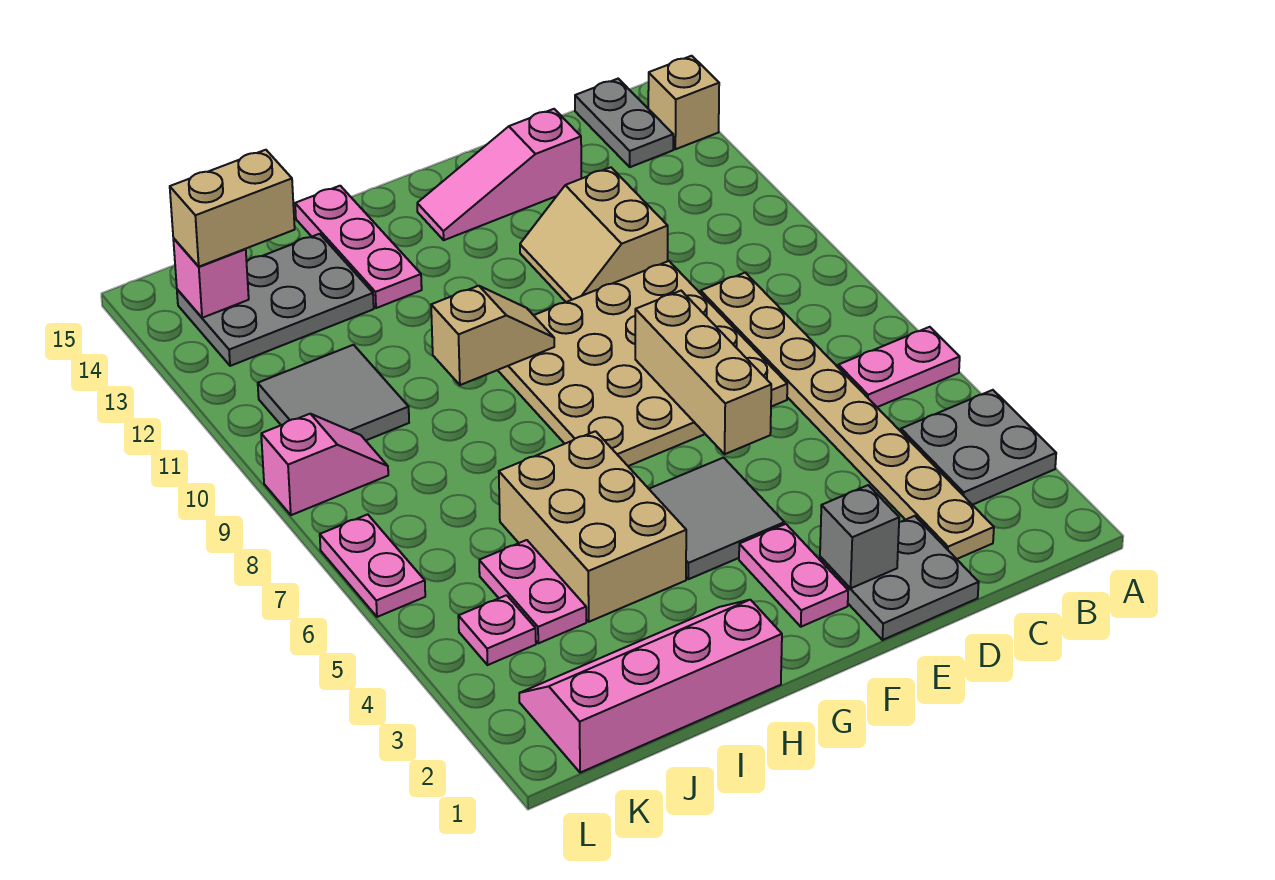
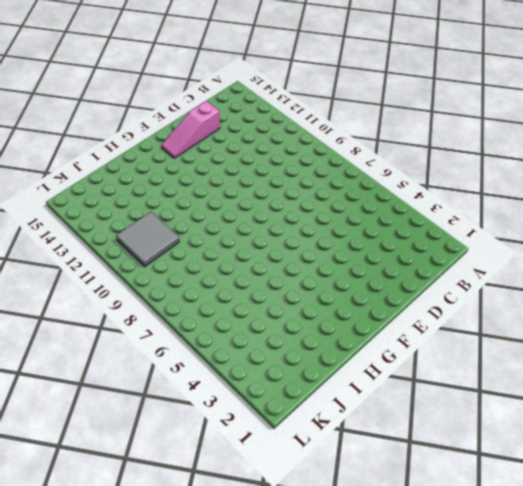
none -> grey 2x2 plate [901,390,1056,505]
none -> pink 1x2 plate [838,327,960,407]
none -> tan 1x1 brick [648,56,719,149]

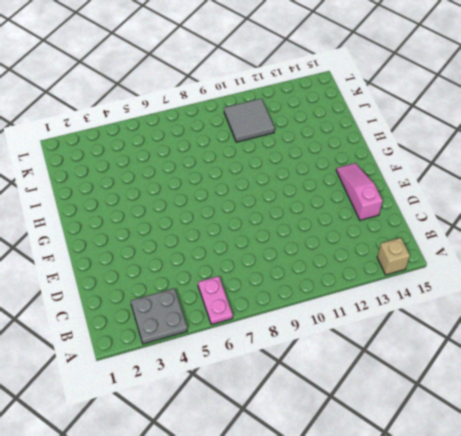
none -> grey 1x2 plate [575,79,673,167]
none -> tan 1x8 plate [701,273,994,559]
none -> grey 2x2 plate [820,516,979,640]

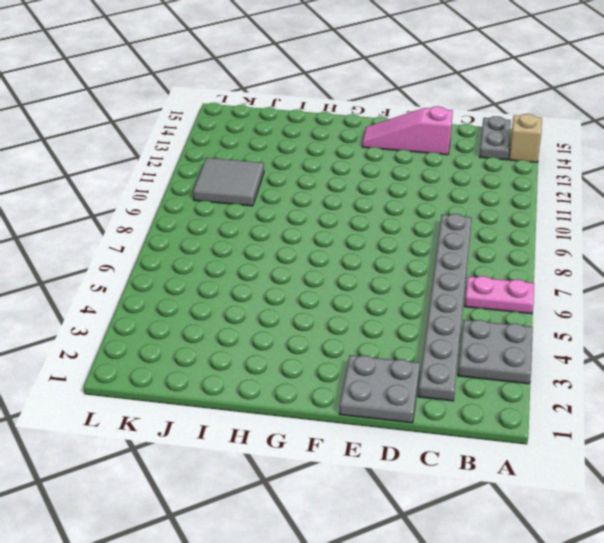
grey 1x8 plate [418,214,472,401] -> tan 1x8 plate [701,273,994,559]
none -> tan 4x4 plate [498,261,787,466]
none -> tan 2x2 slope [520,167,668,302]
none -> pink 1x2 plate [739,524,848,627]

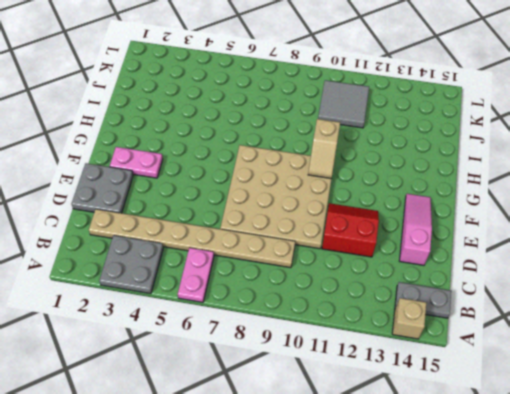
red 2x2 slope [322,203,379,257] -> tan 2x2 slope [520,167,668,302]
none -> grey 2x2 tile [649,458,784,579]
none -> pink 2x4 slope [519,600,782,773]
none -> tan 2x3 brick [499,431,686,622]

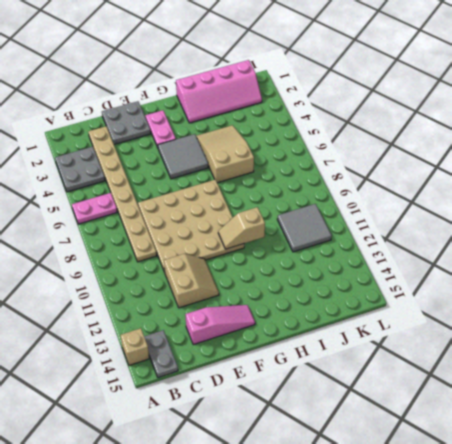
tan 2x3 slope [196,125,254,183] -> tan 2x3 brick [499,431,686,622]
none -> pink 1x3 plate [295,186,422,308]
none -> grey 2x3 plate [177,234,374,366]
none -> pink 1x2 plate [479,540,586,643]

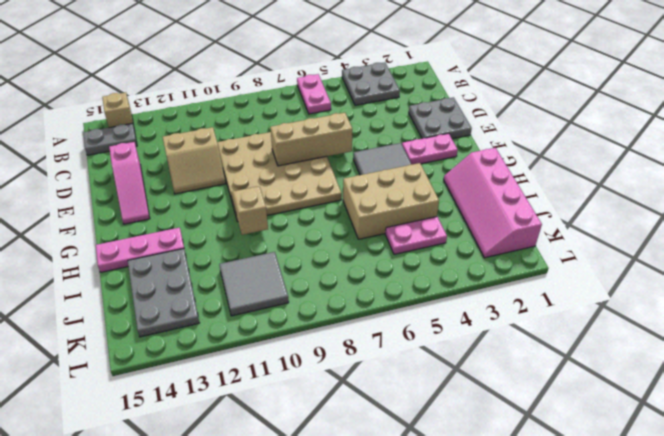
none -> tan 1x8 plate [701,273,994,559]
none -> pink 1x1 plate [458,595,536,665]
none -> pink 1x2 slope [261,414,388,515]

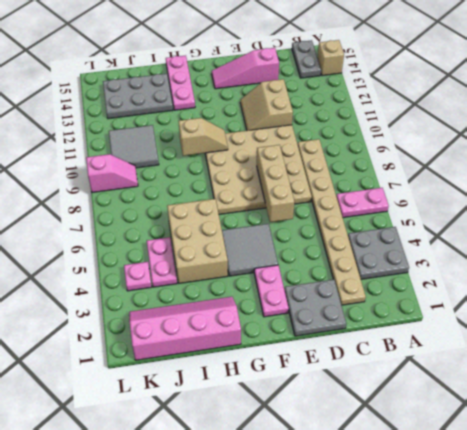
none -> pink 1x2 plate [320,514,425,617]
none -> grey 1x1 brick [820,485,899,588]
none -> pink 1x1 brick [173,238,249,318]

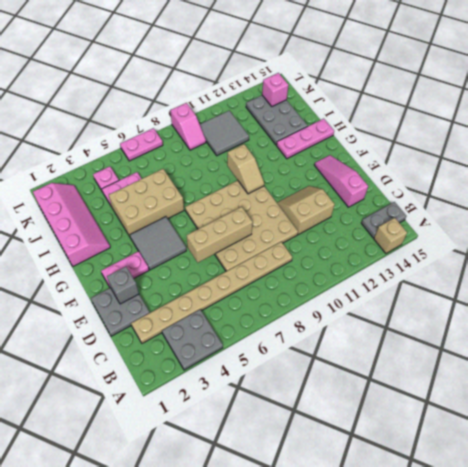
none -> pink 1x2 plate [838,327,960,407]
none -> tan 1x2 brick [170,150,295,267]

